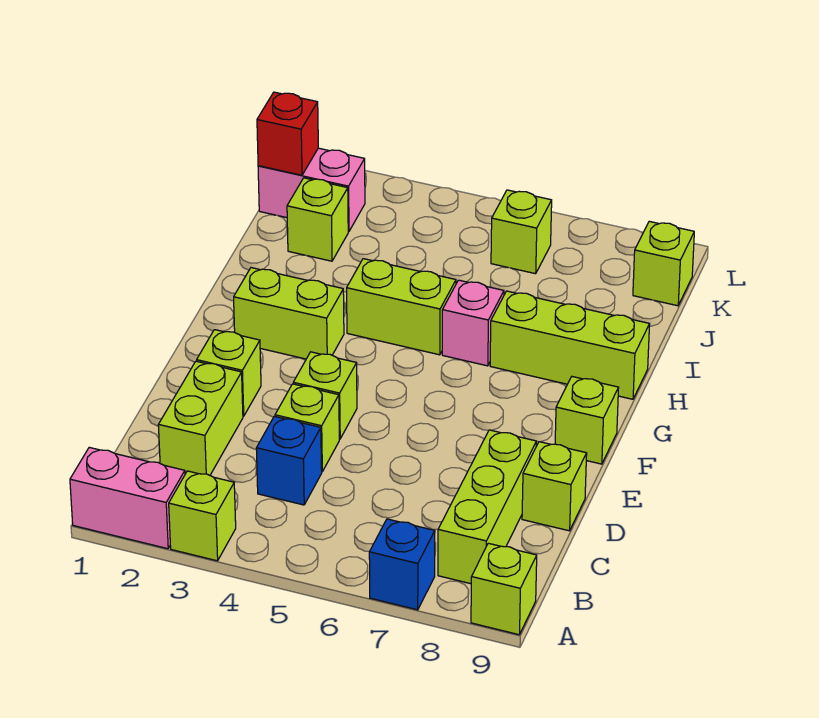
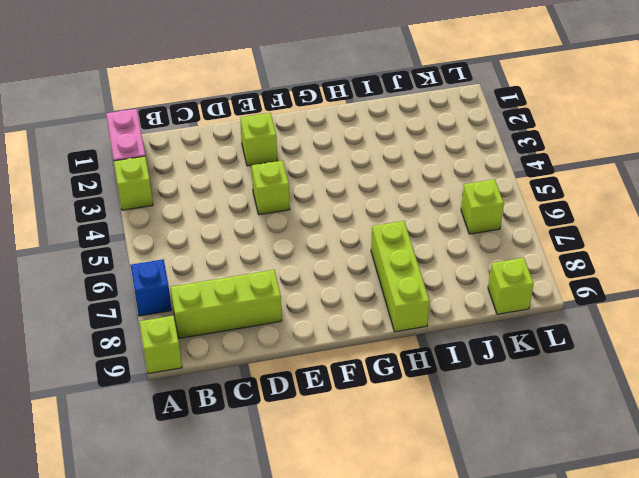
none -> lime 1x2 brick [158,361,243,475]
none -> blue 1x1 brick [256,416,322,505]
none -> lime 1x1 brick [275,384,339,472]

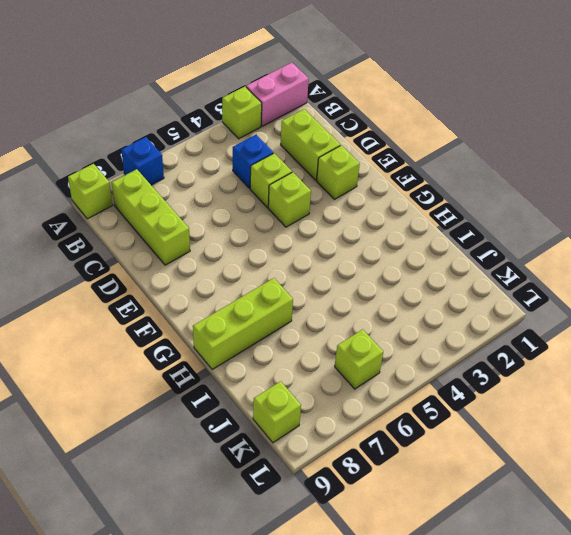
none -> lime 1x1 brick [522,442,587,531]
none -> lime 1x1 brick [555,377,619,464]
none -> lime 1x2 brick [234,268,344,359]

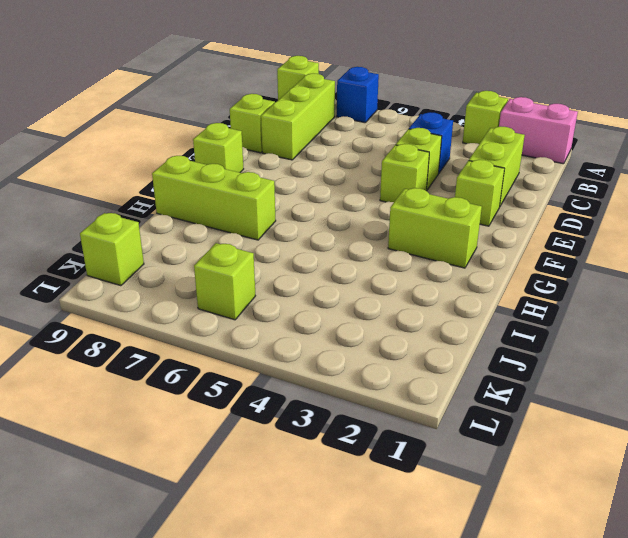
none -> lime 1x2 brick [347,259,456,355]
none -> pink 1x1 brick [442,280,504,366]
none -> lime 1x1 brick [287,178,348,261]

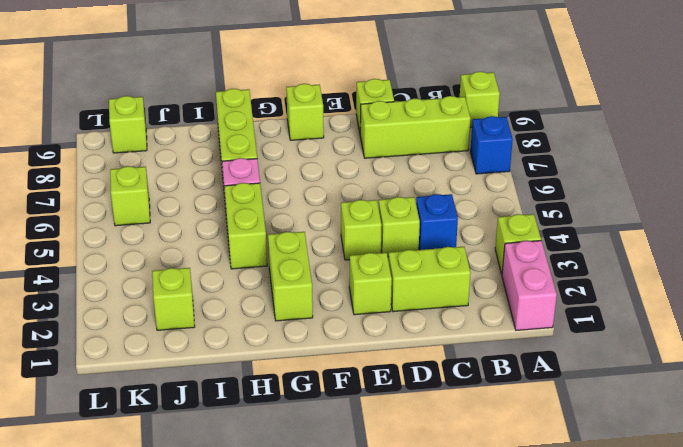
none -> pink 1x2 brick [258,148,365,232]
none -> red 1x1 brick [257,92,318,175]

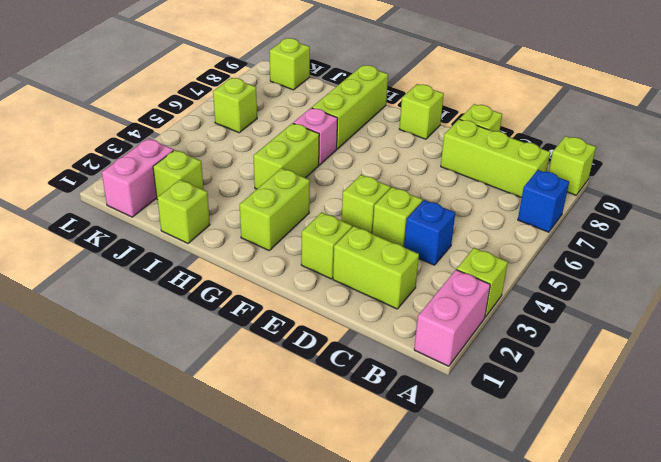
lime 1x1 brick [157,180,210,243] -> none
none -> red 1x1 brick [257,92,318,175]

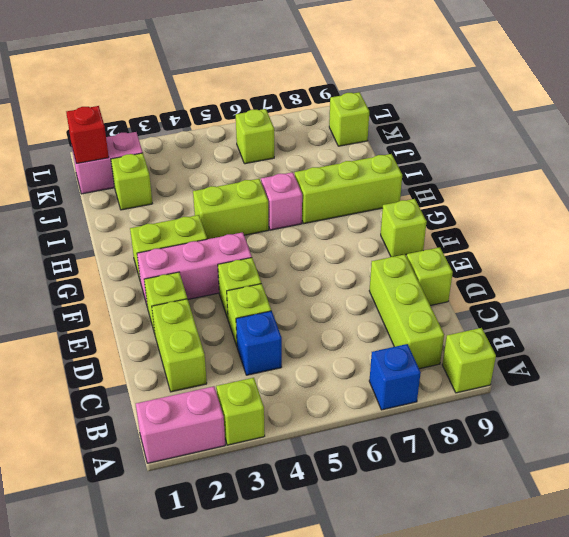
pink 1x3 brick [137,232,252,305] -> none

